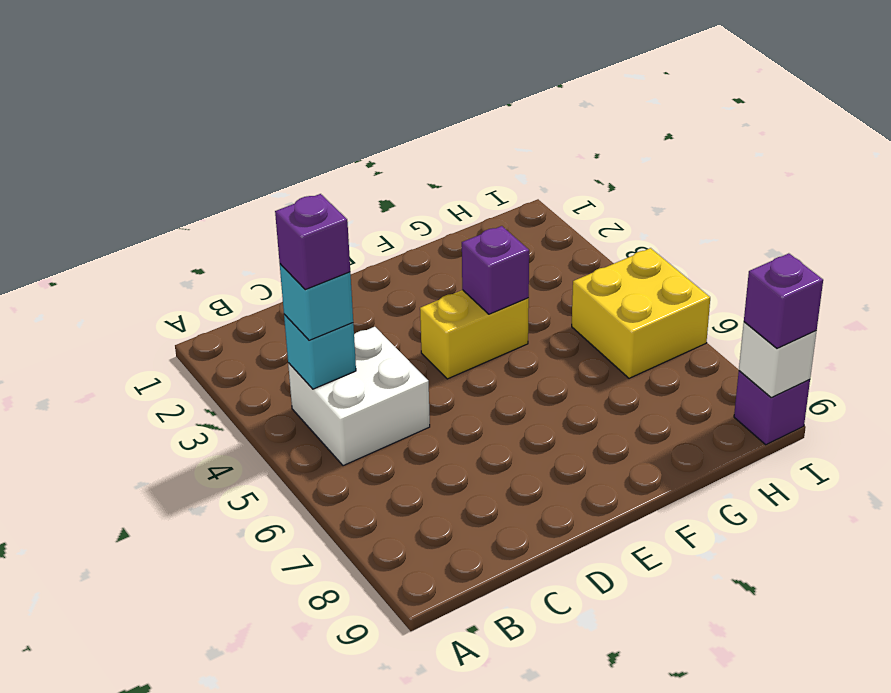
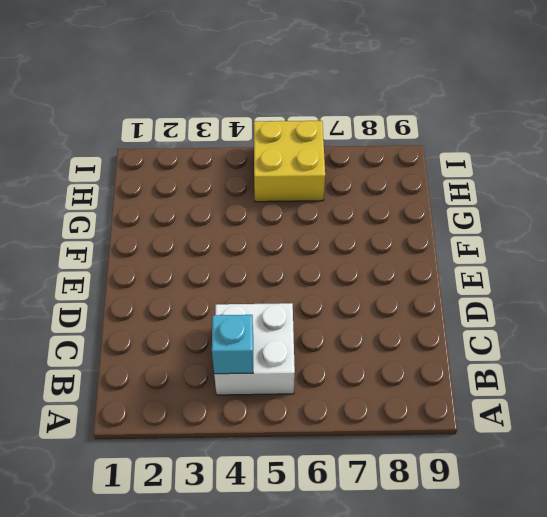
none -> yellow 1x2 brick [420,290,529,379]
none -> purple 1x1 brick [734,371,810,445]

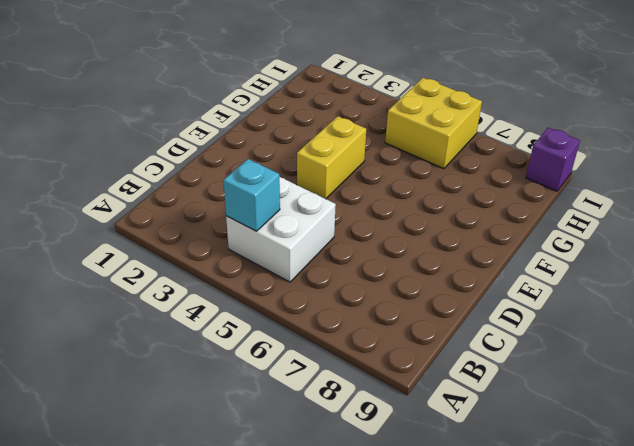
none -> purple 1x1 brick [462,226,529,314]
none -> white 1x1 brick [739,322,816,397]

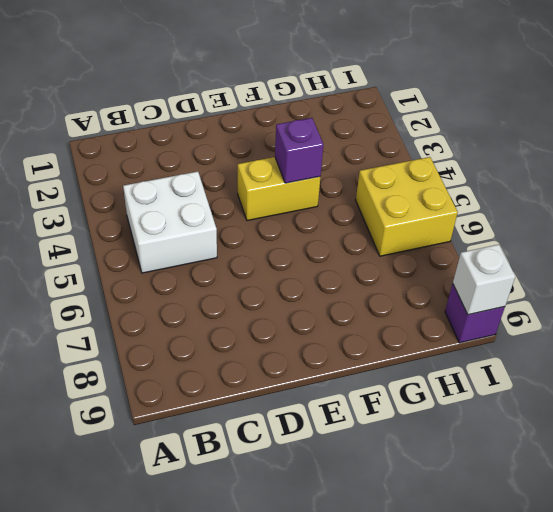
none -> cyan 1x1 brick [284,314,356,389]
none -> cyan 1x1 brick [280,264,353,340]

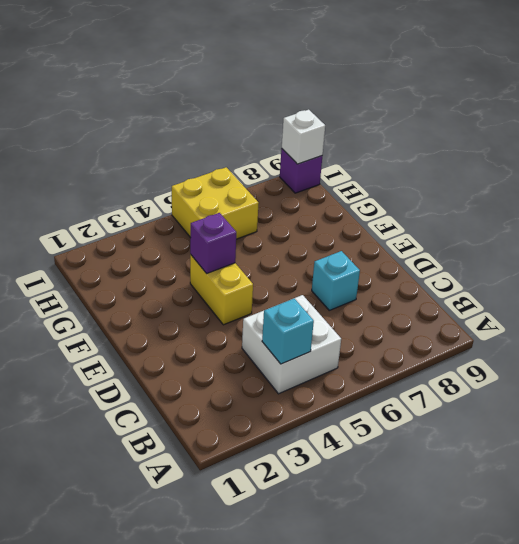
cyan 1x1 brick [312,251,360,310] -> cyan 1x1 brick moved to [280,264,353,340]
none -> purple 1x1 brick [744,253,823,348]
none -> purple 1x1 brick [275,194,350,290]

